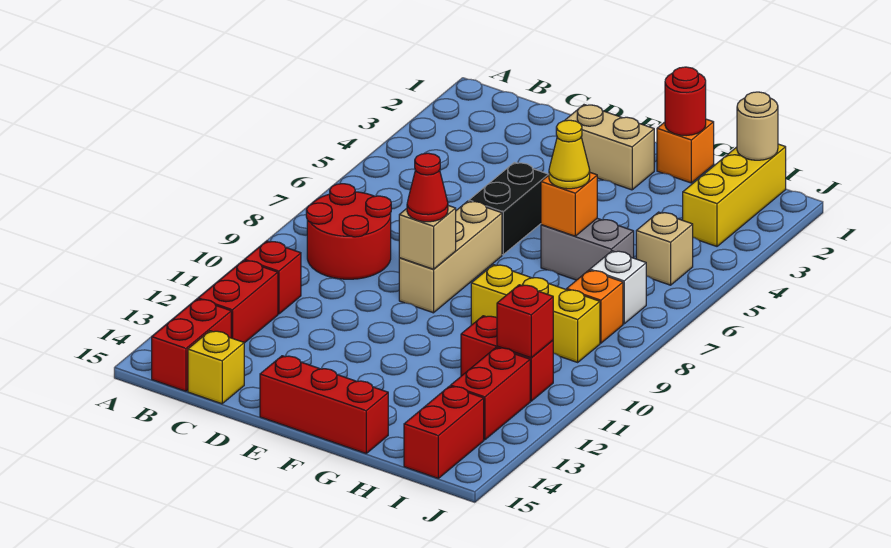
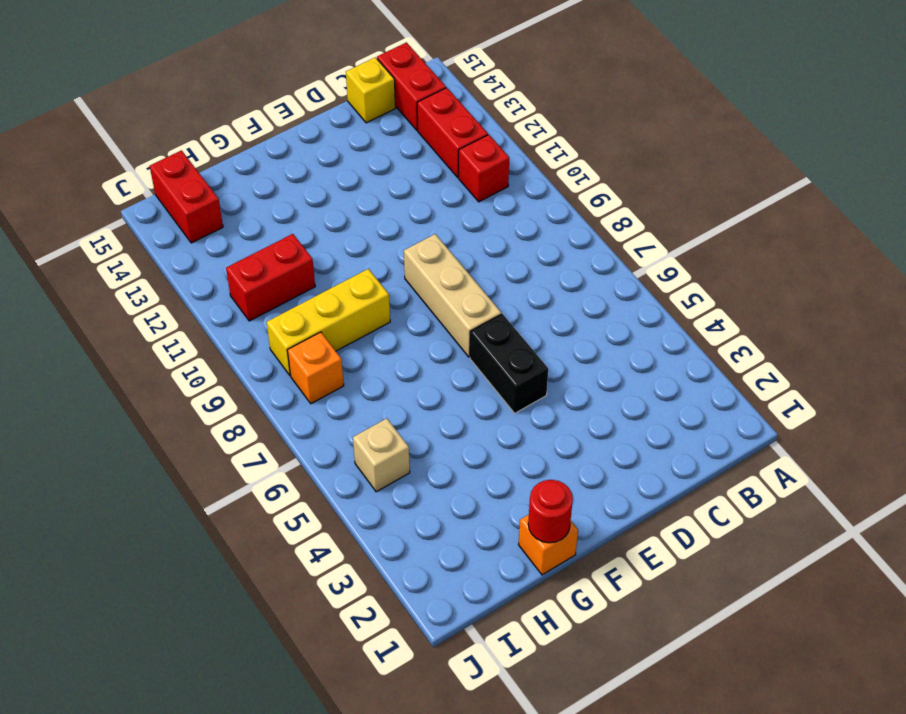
none -> red 2x2 round brick [306,184,391,279]
none -> tan 1x2 brick [565,105,654,190]
none -> red 1x3 brick [260,356,388,453]

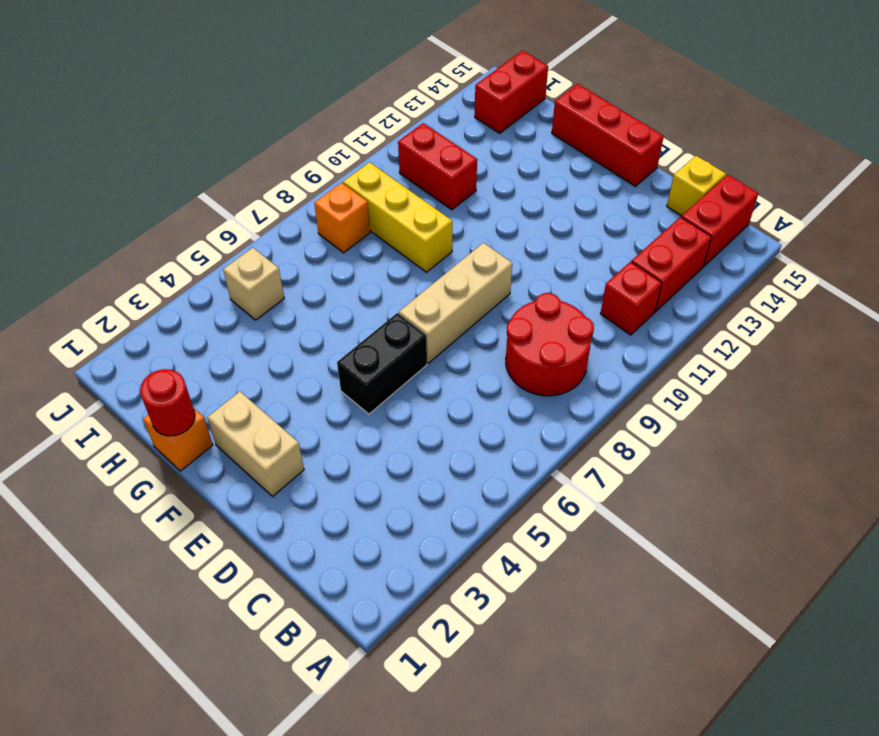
none -> grey 1x2 brick [541,218,634,280]
none -> yellow 1x3 brick [683,144,786,246]
none -> white 1x1 brick [590,251,646,324]

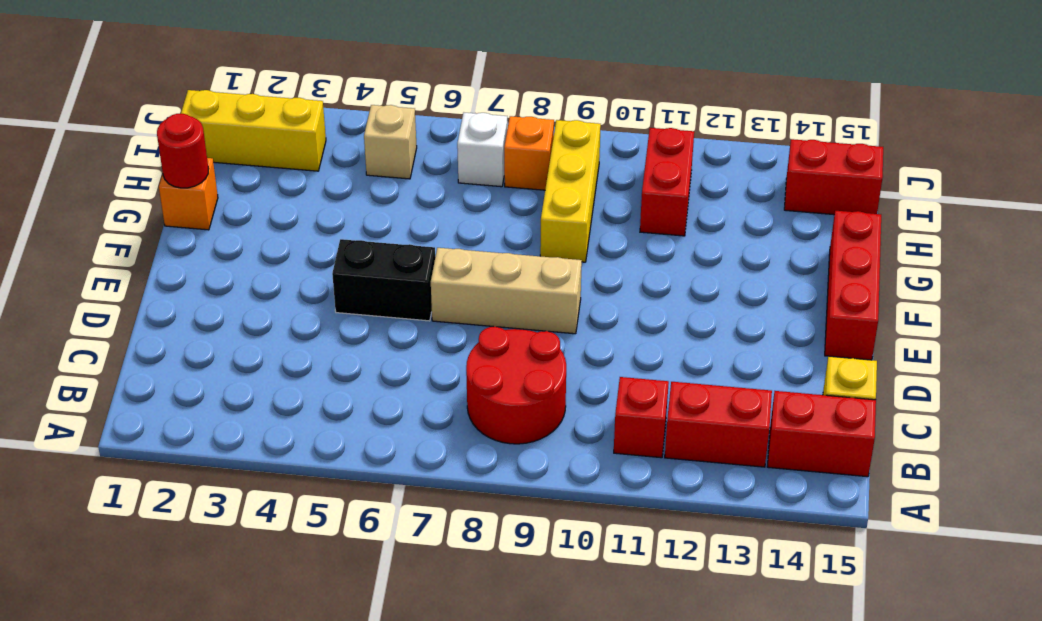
none -> tan 1x2 brick [565,105,654,190]
none -> grey 1x2 brick [541,218,634,280]
none -> red 1x2 brick [451,348,530,440]

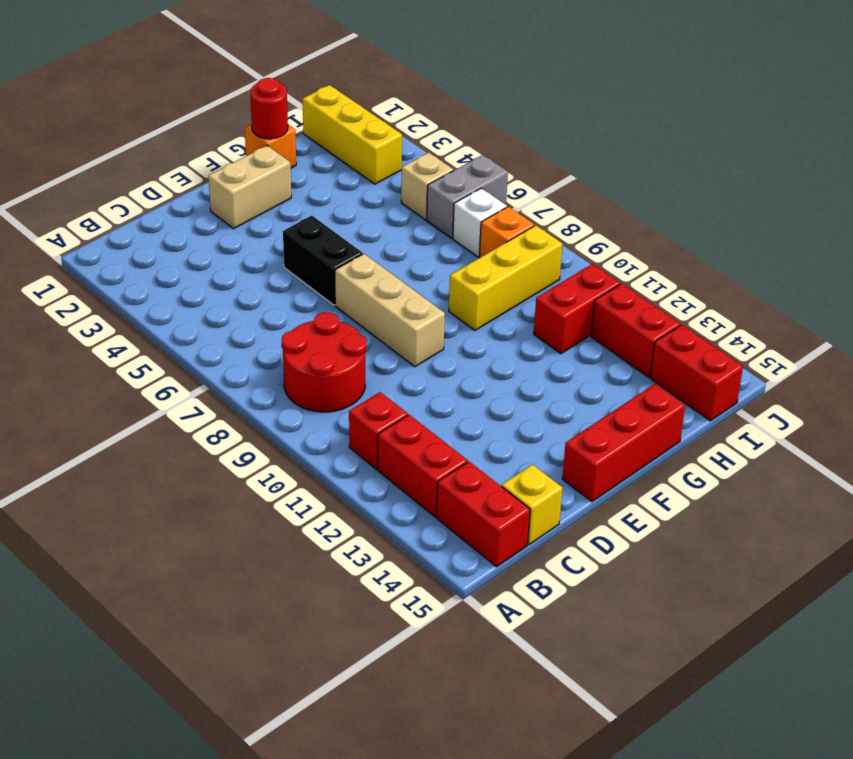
grey 1x2 brick [427,155,508,238] -> grey 1x2 brick moved to [541,218,634,280]
none -> tan 1x1 brick [399,206,456,269]
none -> orange 1x1 brick [541,173,597,236]
none -> tan 1x1 round brick [737,92,778,160]

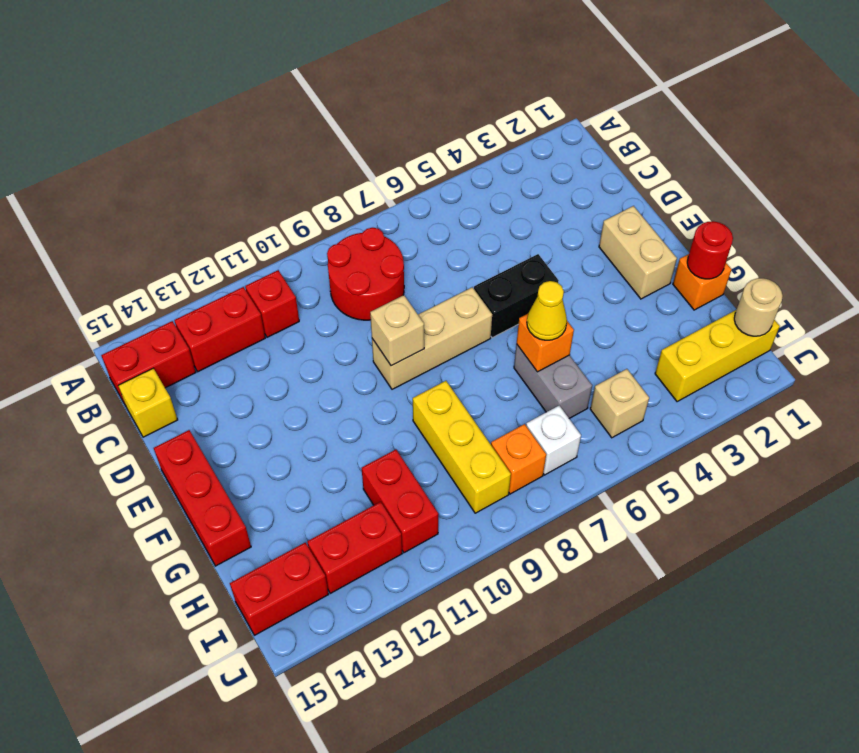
none -> red 1x1 brick [497,285,553,358]
none -> red 1x1 cone [407,153,448,222]

